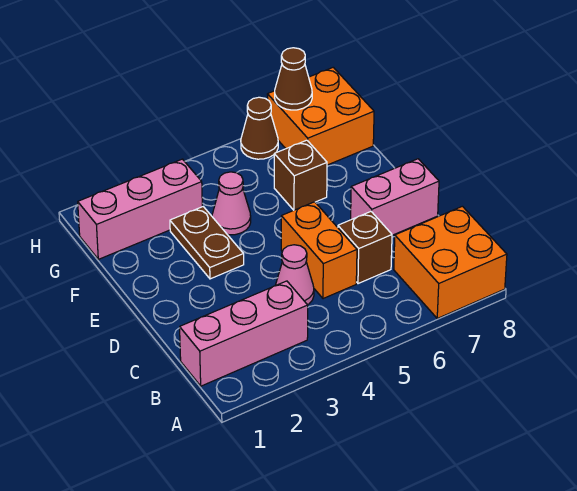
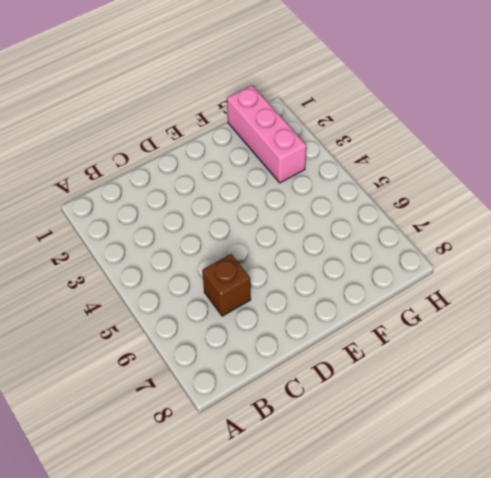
none -> orange 2x2 brick [394,206,507,318]
none -> pink 1x3 brick [180,281,308,386]
none -> pink 1x1 cone [275,245,314,305]

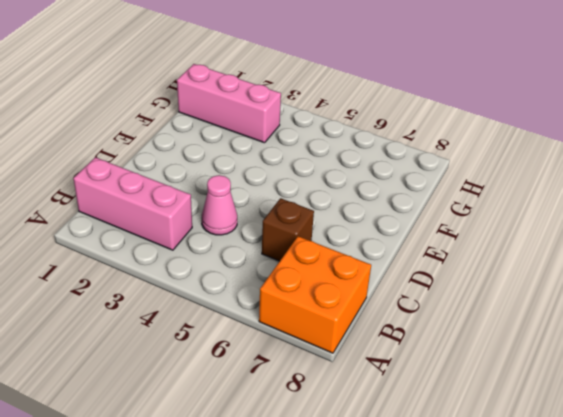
none -> orange 1x2 brick [281,202,357,299]
none -> pink 1x2 brick [351,159,439,235]
none -> brown 1x2 plate [170,207,244,279]

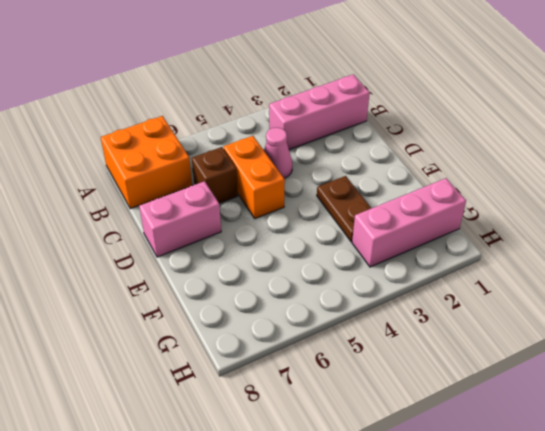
none -> pink 1x1 cone [212,172,251,235]
none -> brown 1x1 brick [274,140,327,210]
none -> orange 2x2 brick [267,67,374,165]

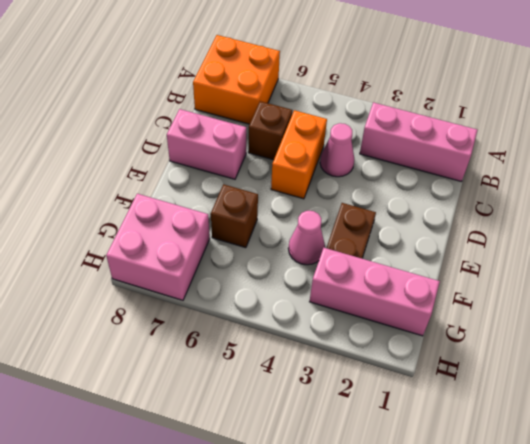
pink 2x2 brick [106,194,210,300] -> orange 2x2 brick [267,67,374,165]
none -> brown 1x1 cone [241,97,278,159]
none -> brown 1x1 cone [275,48,312,110]

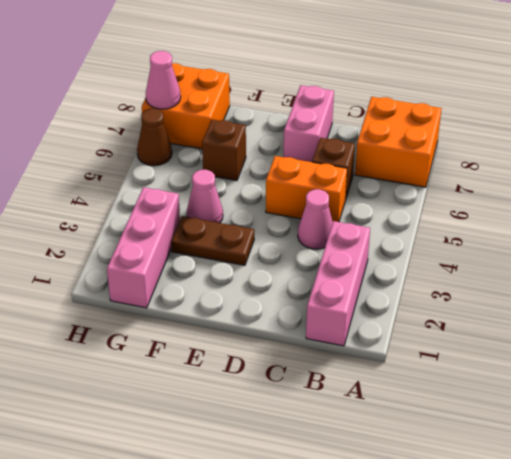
pink 1x1 cone [146,51,181,109] -> brown 1x1 cone [275,48,312,110]

